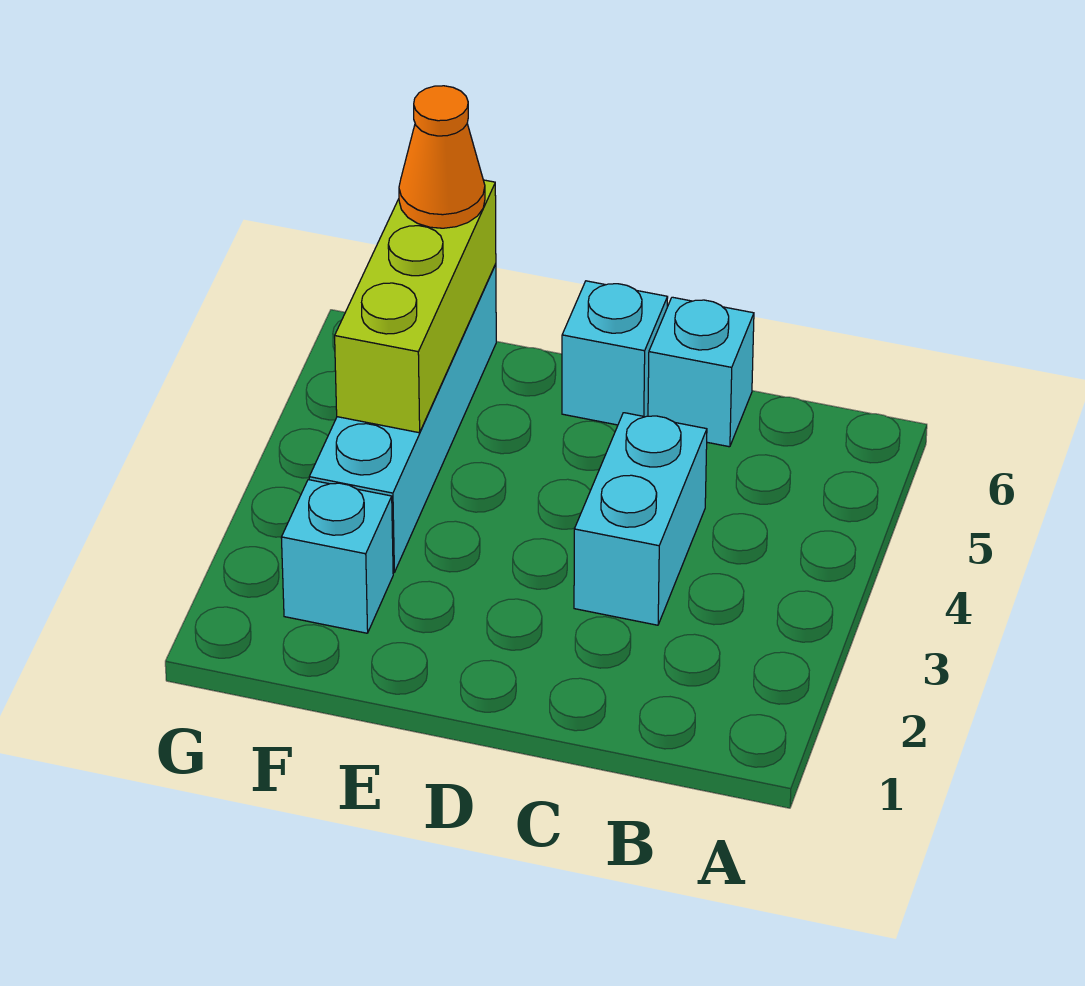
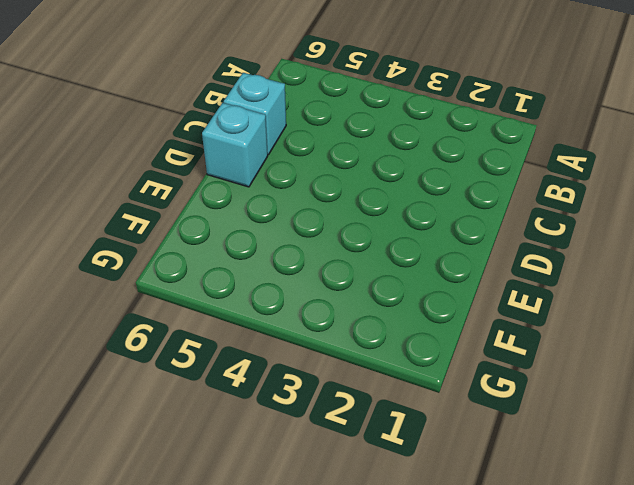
none -> cyan 1x2 brick [574,413,707,625]
none -> cyan 1x1 brick [281,480,393,633]

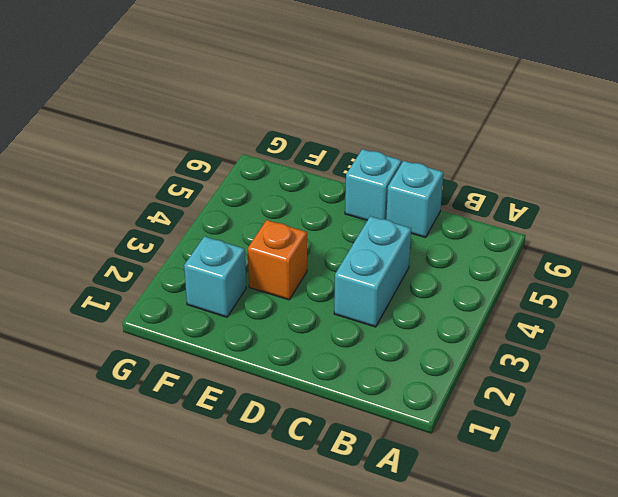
orange 1x1 brick [248,220,307,300] -> none
none -> cyan 1x4 brick [309,264,496,573]
none -> lime 1x3 brick [335,180,496,433]

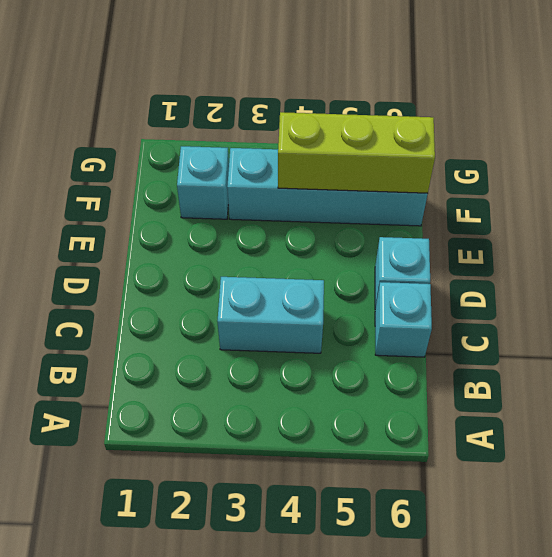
none -> orange 1x1 cone [399,86,485,228]

